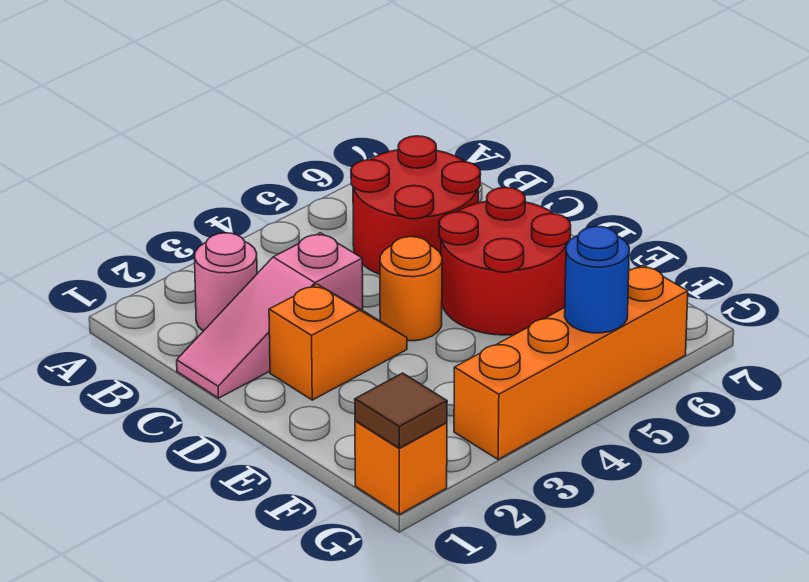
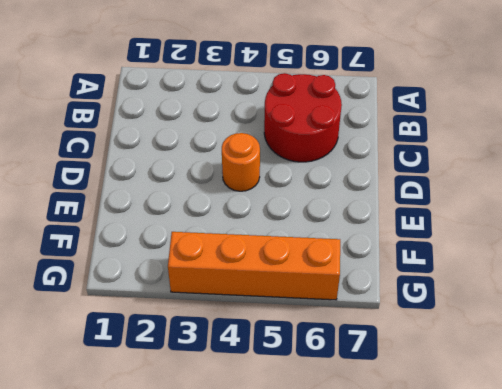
none -> pink 1x1 round brick [195,233,257,331]
none -> pink 1x3 slope [177,233,363,398]

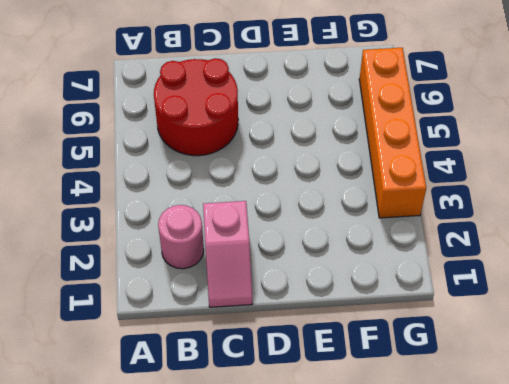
pink 1x2 slope [203,201,252,307] -> pink 1x3 slope [177,233,363,398]
none -> orange 1x2 slope [269,284,407,400]
none -> orange 1x1 round brick [380,237,442,341]

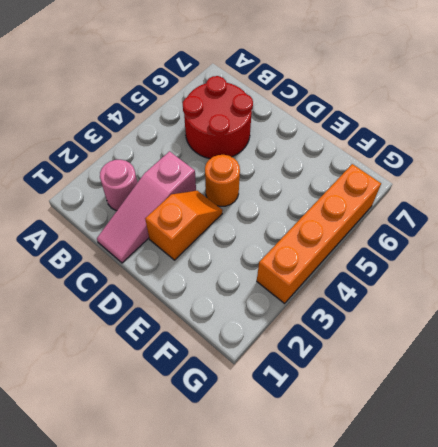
none -> red 2x2 round brick [439,187,571,335]
none -> orange 1x1 brick [355,421,447,514]

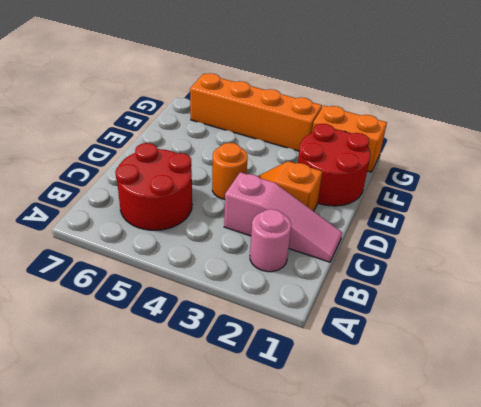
red 2x2 round brick [298,124,370,206] -> red 2x2 round brick moved to [439,187,571,335]
orange 1x2 brick [312,106,387,172] -> orange 1x1 brick [355,421,447,514]
none -> brown 1x1 tile [355,373,447,448]
none -> blue 1x1 round brick [565,226,629,333]

